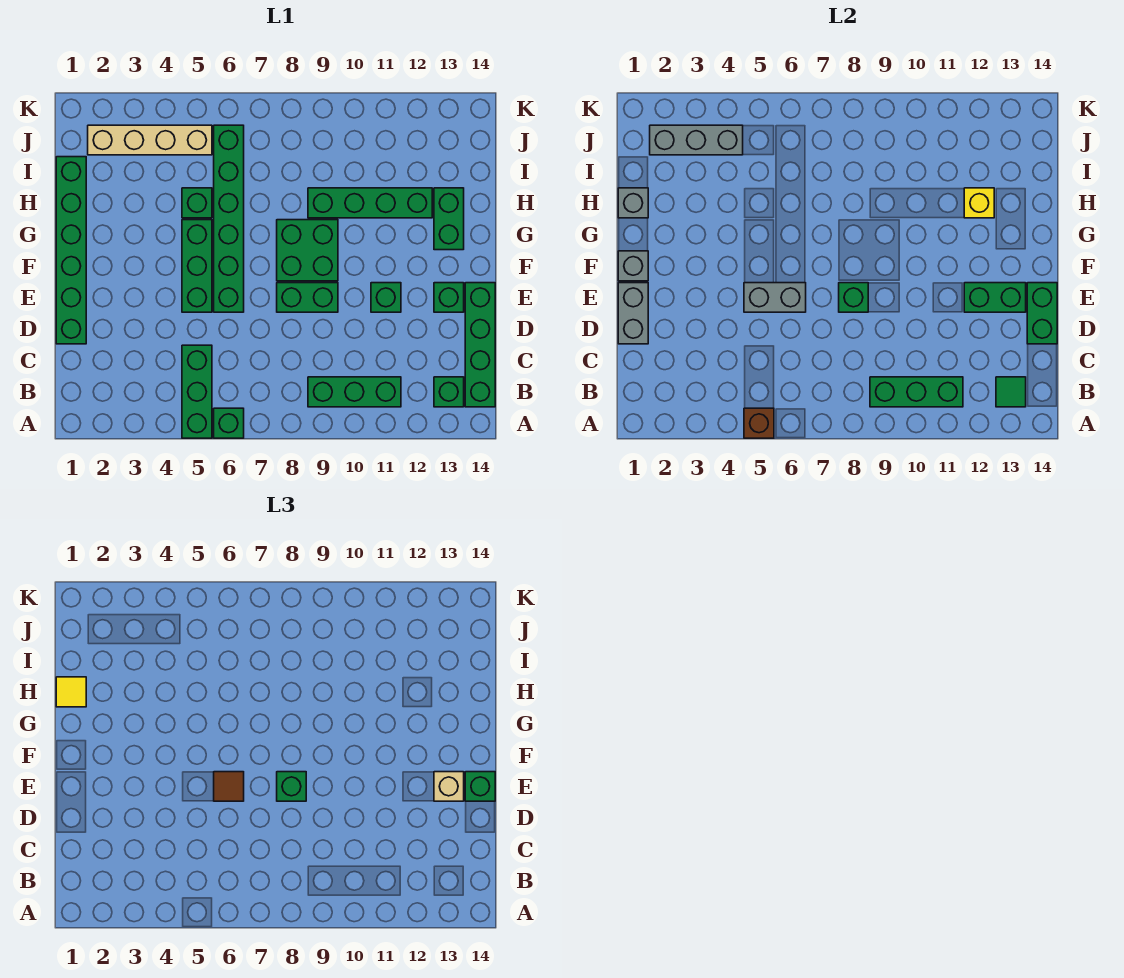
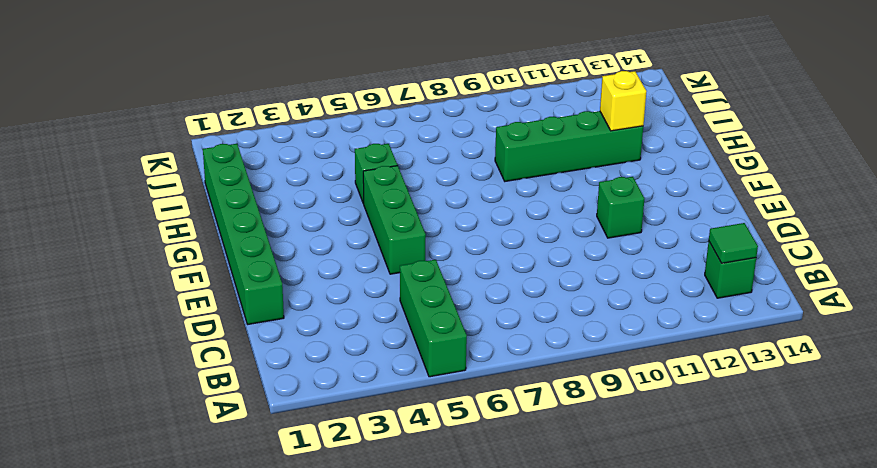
none -> green 1x1 brick [214,408,244,438]
none -> green 1x3 brick [308,377,401,407]
none -> green 1x4 brick [465,283,495,407]
none -> green 1x6 brick [214,125,244,312]

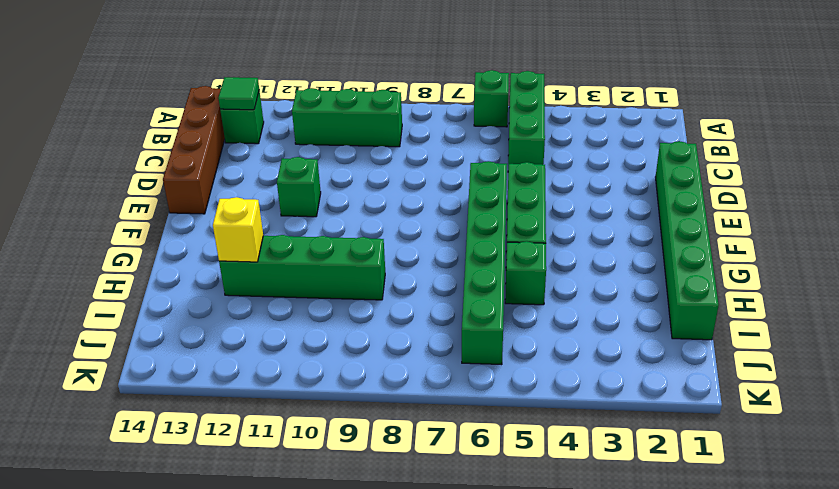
brown 1x4 brick [163,86,225,214] -> green 1x4 brick [465,283,495,407]
none -> green 1x2 brick [277,283,338,312]
none -> green 1x1 brick [434,283,464,312]
none -> green 2x2 brick [277,220,338,281]
none -> green 1x2 brick [434,188,464,250]

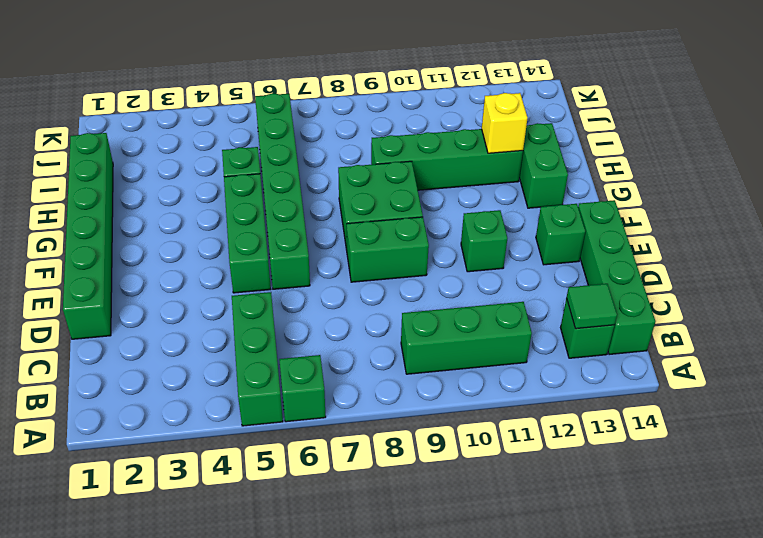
none -> tan 1x4 brick [88,125,212,155]
none -> brown 1x1 brick [744,408,774,438]
none -> green 1x3 brick [870,377,963,407]
none -> grey 1x2 brick [618,283,648,344]

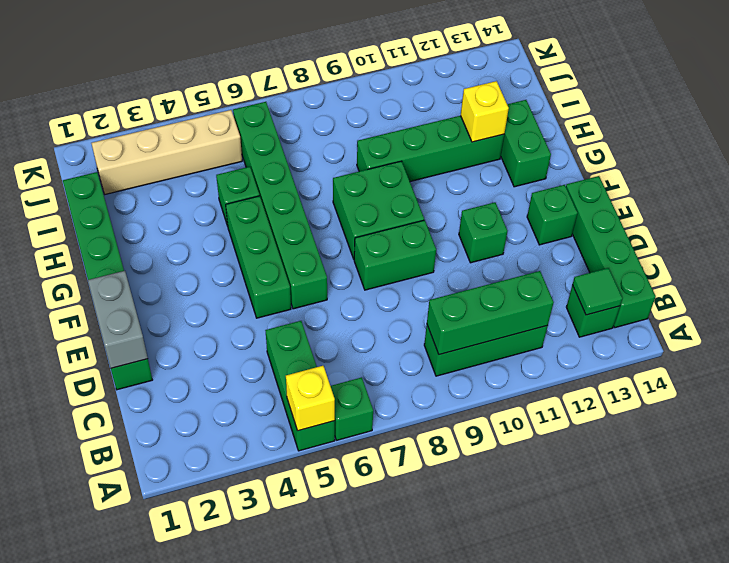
yellow 1x1 brick [286,366,335,431] -> brown 1x1 brick [744,408,774,438]
none -> green 1x2 brick [1027,283,1057,344]
none -> grey 1x2 brick [744,283,806,312]
none -> green 1x1 brick [839,283,868,312]
none -> green 1x2 brick [964,283,1026,312]

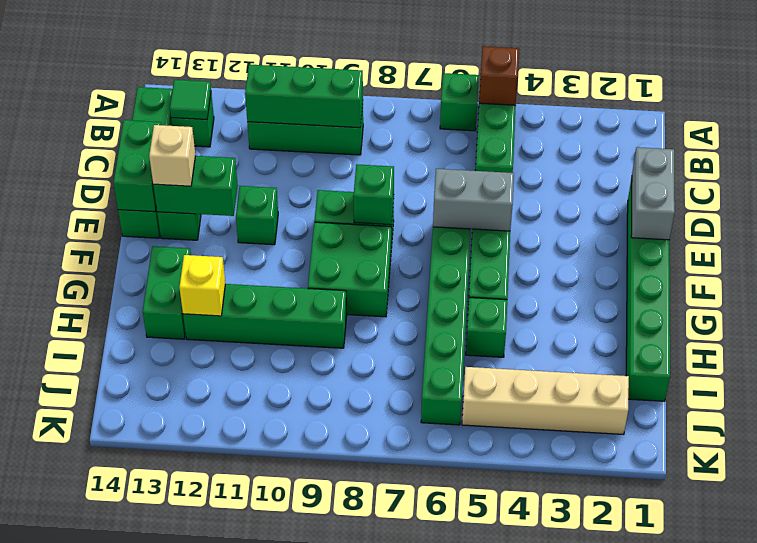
none -> grey 1x1 brick [618,251,648,281]
none -> grey 1x1 brick [618,188,648,218]
none -> grey 1x3 brick [650,125,743,155]
none -> brown 1x1 tile [214,772,244,801]

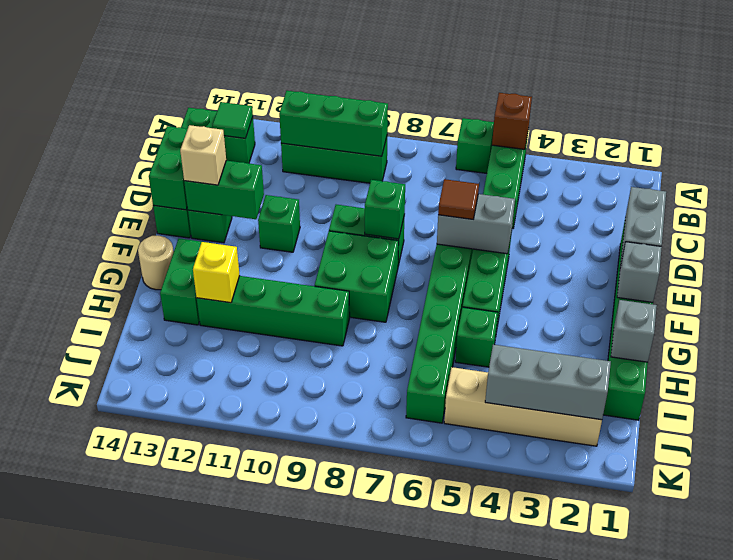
tan 1x1 round brick [138,235,174,290] -> none
none -> green 1x1 brick [277,772,306,801]
none -> green 1x1 brick [465,772,495,801]
none -> yellow 1x1 tile [56,677,86,707]

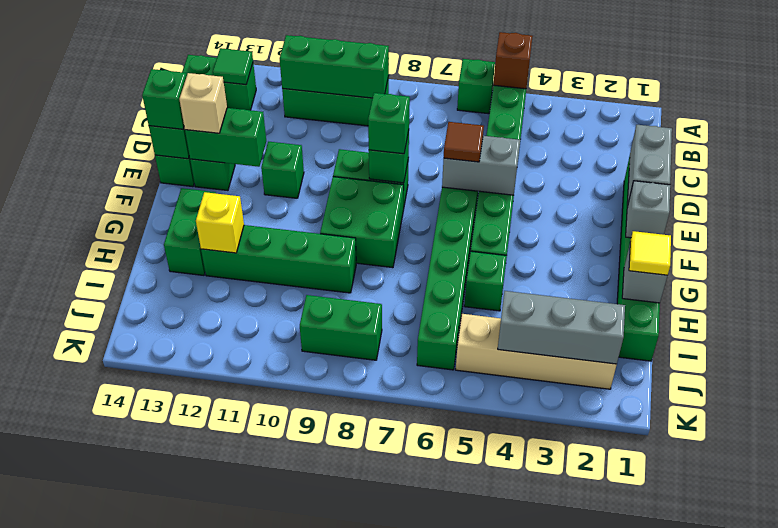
green 1x2 brick [300,295,382,360] -> none

